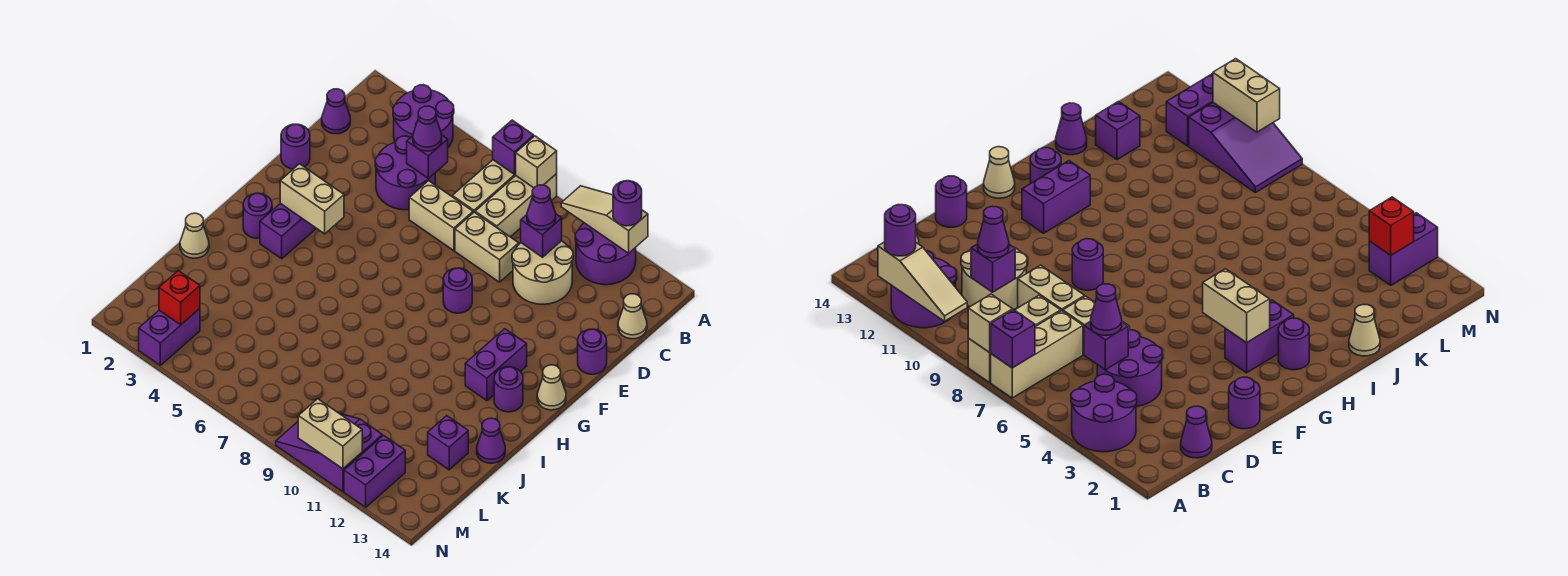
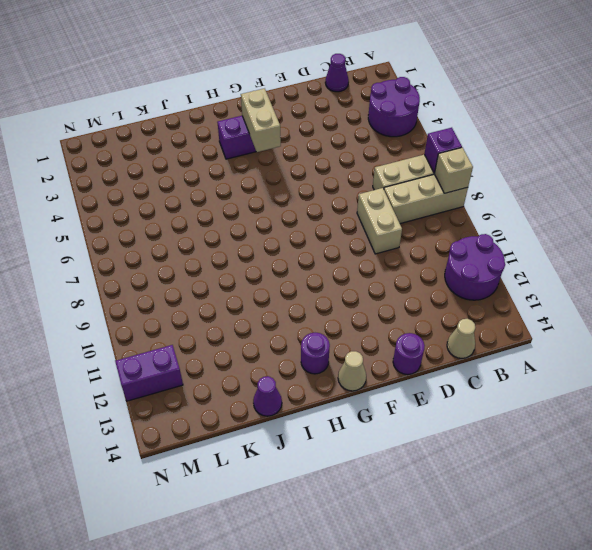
none -> purple 2x2 round brick [375,136,435,210]
none -> tan 2x2 round brick [512,241,573,304]
none -> tan 1x2 brick [409,181,473,251]
none -> purple 1x1 round brick [281,124,310,169]

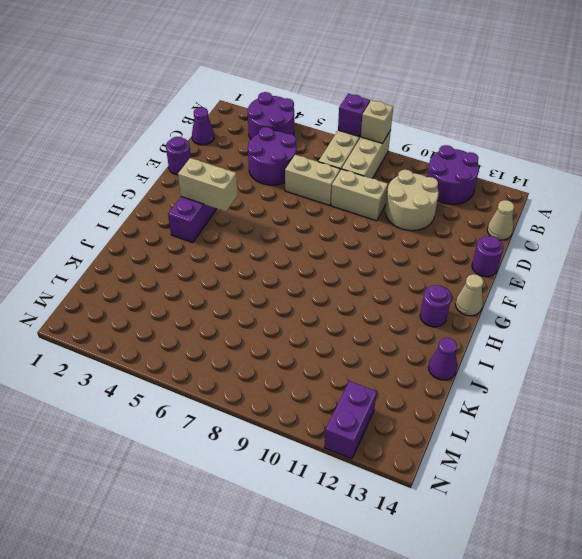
none -> purple 1x1 round brick [443,268,472,313]
none -> purple 1x2 brick [465,329,527,401]
none -> purple 1x1 round brick [243,193,272,238]
none -> tan 1x1 cone [180,213,209,258]

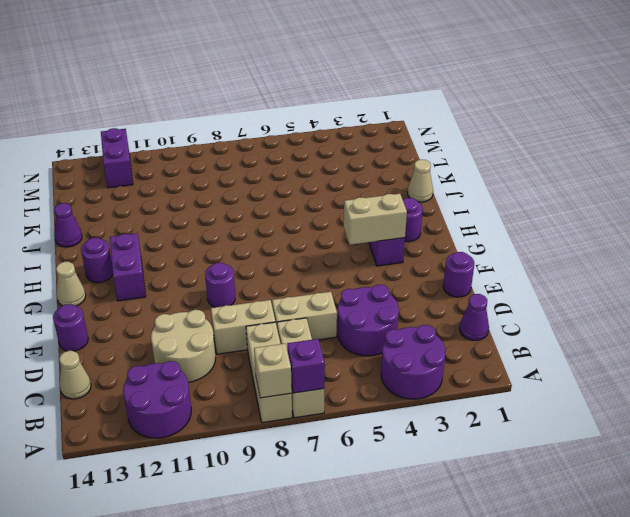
none -> purple 1x1 brick [428,416,468,470]
none -> purple 1x2 brick [139,309,200,365]
none -> purple 2x3 slope [276,413,382,492]
none -> tan 1x3 slope [561,186,648,253]

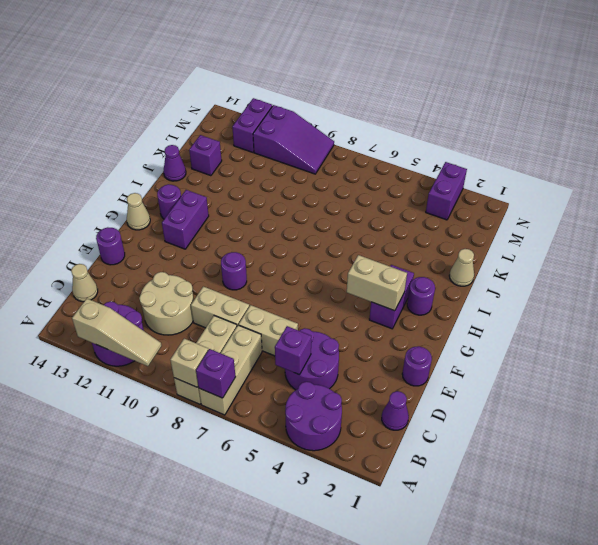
none -> purple 1x1 brick [521,214,562,257]
none -> red 1x1 brick [159,271,200,325]
none -> tan 1x2 brick [298,399,362,469]
none -> purple 1x1 round brick [613,181,642,226]

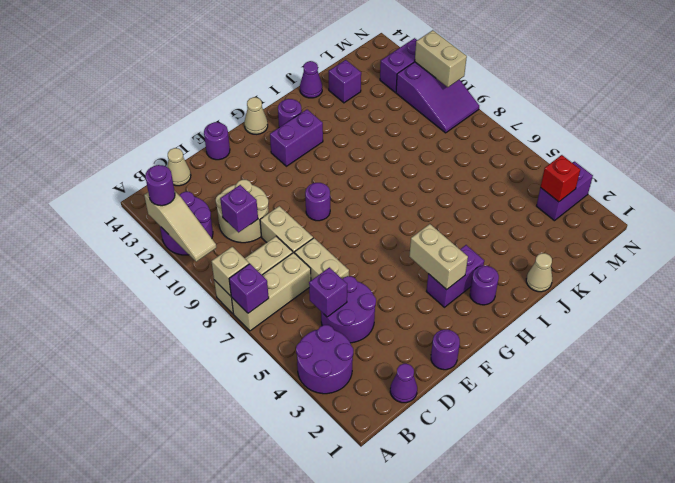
none -> purple 1x1 cone [413,106,442,151]
none -> purple 1x1 cone [527,185,556,230]

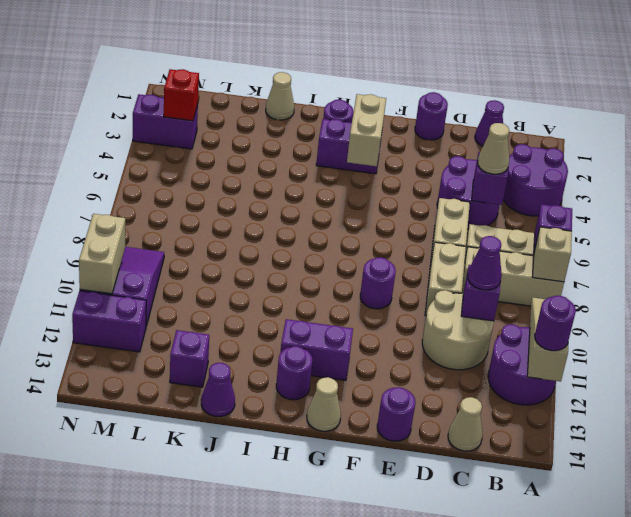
tan 1x1 cone [478,123,509,174] -> purple 1x1 cone [413,106,442,151]

